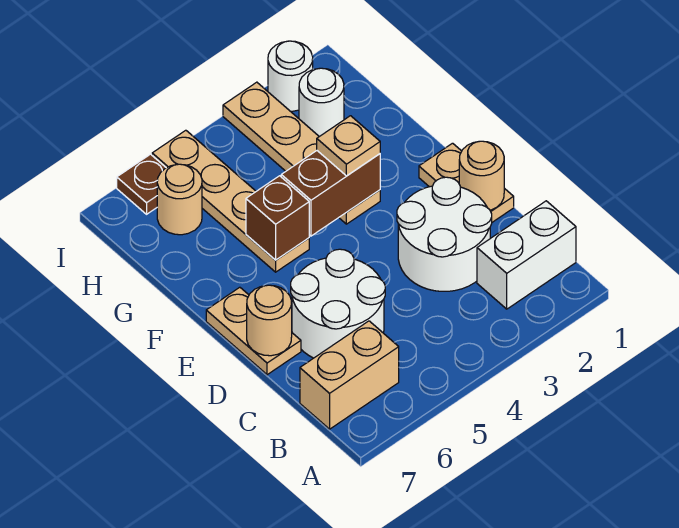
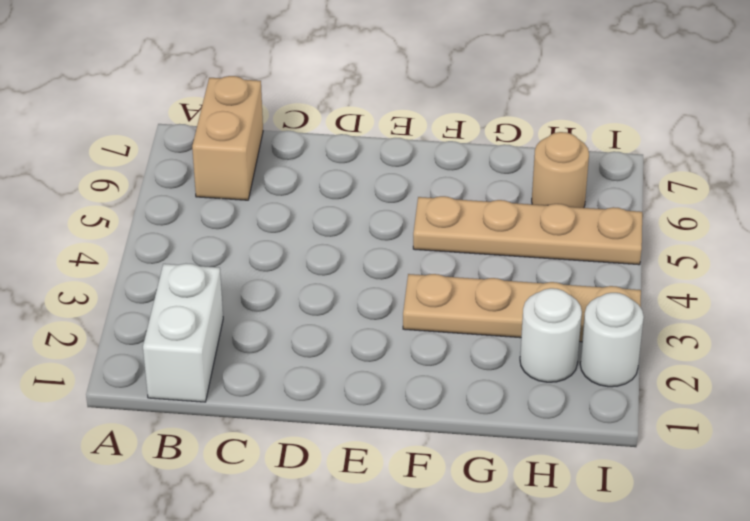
none -> white 2x2 round brick [397,177,492,291]
none -> white 2x2 round brick [291,249,385,358]
none -> tan 1x2 plate [419,143,514,222]

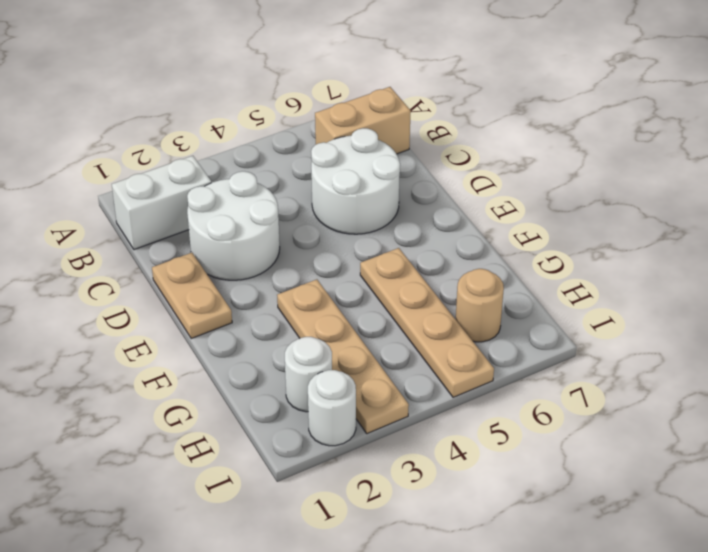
none -> tan 1x2 plate [206,287,301,375]
none -> brown 1x1 plate [117,154,166,214]
none -> tan 1x1 round brick [459,141,504,210]

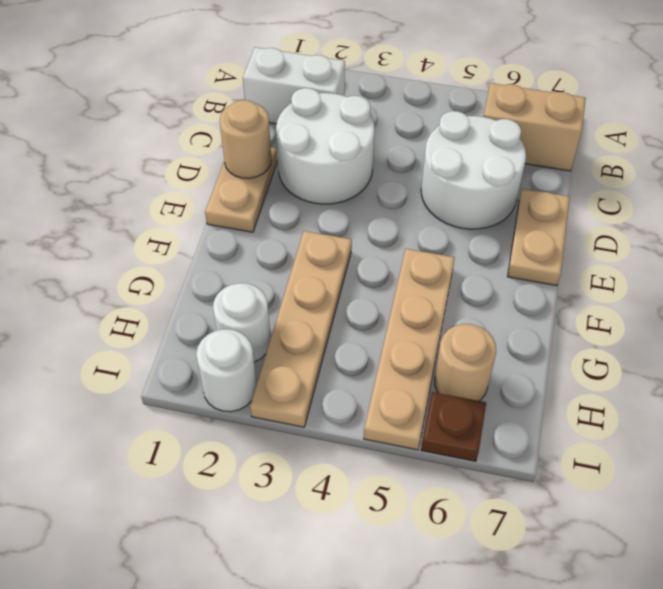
none -> tan 1x1 round brick [247,285,292,356]
none -> brown 1x2 brick [281,151,380,236]
none -> brown 1x1 brick [246,176,309,260]

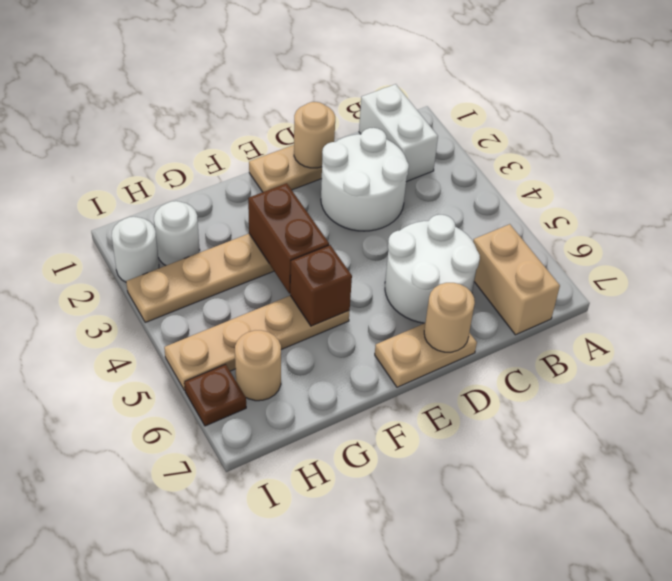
none -> tan 1x1 plate [317,116,380,176]

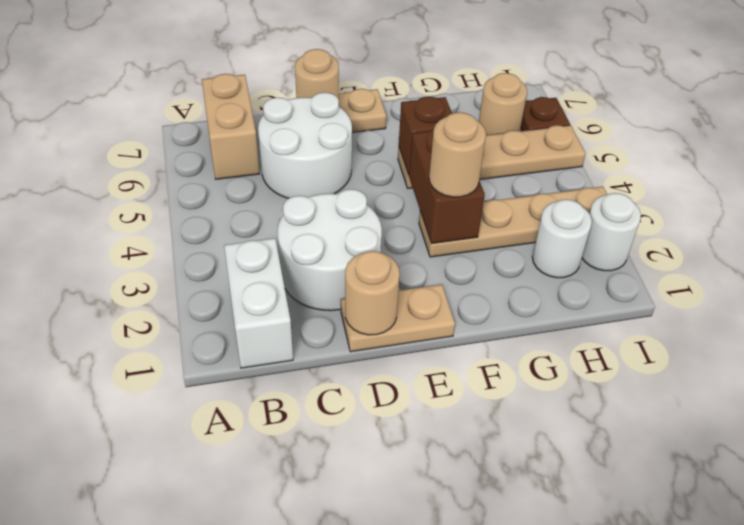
tan 1x1 round brick [429,112,486,197] -> tan 1x1 plate [317,116,380,176]

